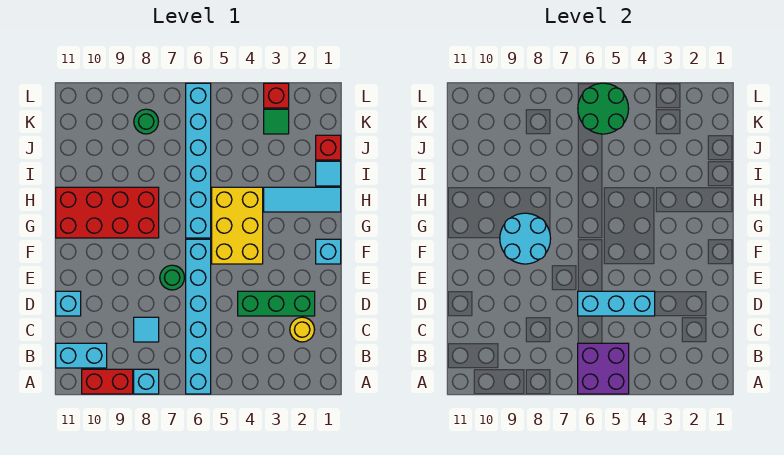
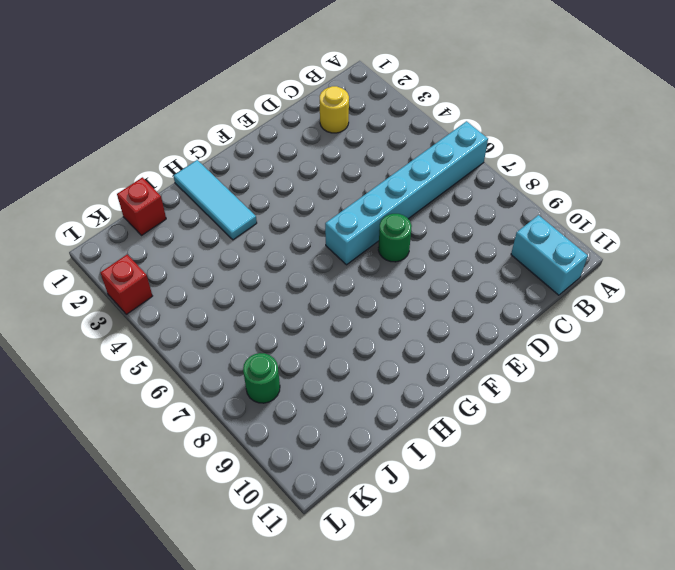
none -> cyan 1x1 brick [134,369,159,394]
none -> red 1x2 brick [82,369,133,394]
none -> cyan 1x1 tile [134,317,159,342]

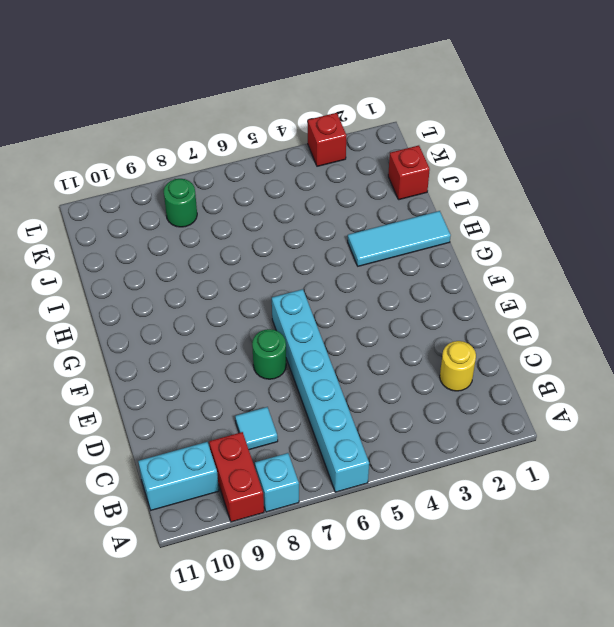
red 1x2 brick [209,432,264,522] -> red 1x2 brick turned to [82,369,133,394]
none -> green 1x3 brick [238,291,315,316]
none -> cyan 1x1 brick [56,291,81,316]
none -> cyan 1x1 brick [316,239,341,264]

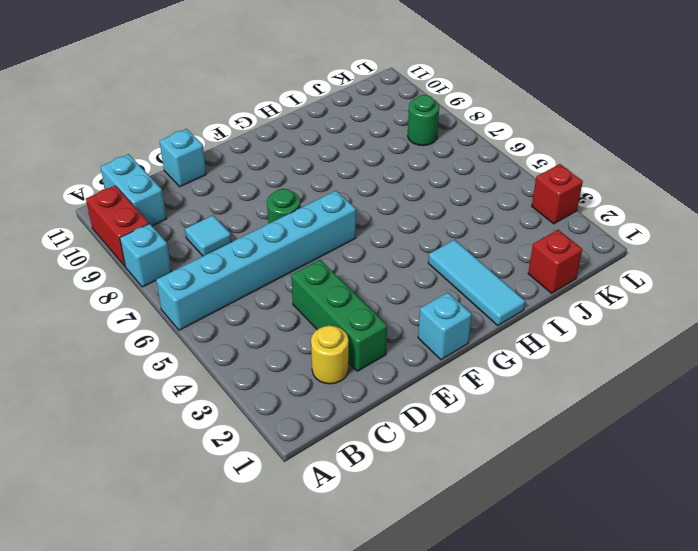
none -> yellow 2x3 brick [212,187,263,264]
none -> cyan 1x6 brick [186,83,211,238]
none -> red 2x4 brick [56,187,159,238]

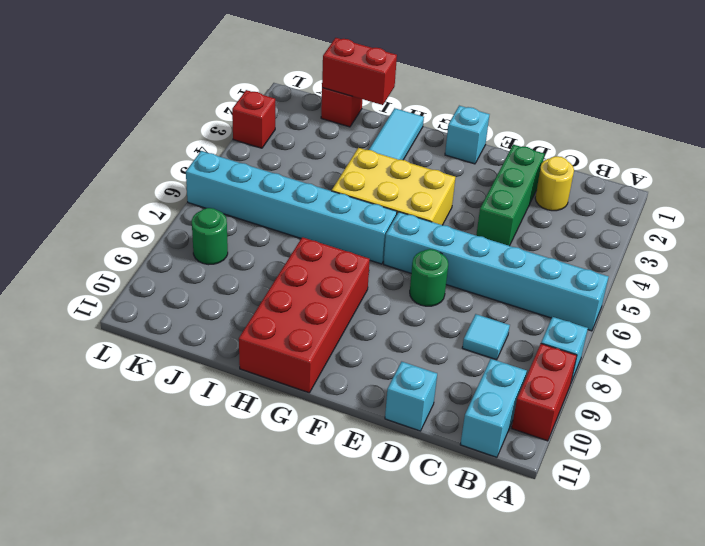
red 1x2 brick [322,38,397,105] -> none
none -> cyan 1x1 tile [316,161,341,186]
none -> green 1x1 tile [264,109,289,134]
none -> purple 2x2 brick [578,343,629,394]

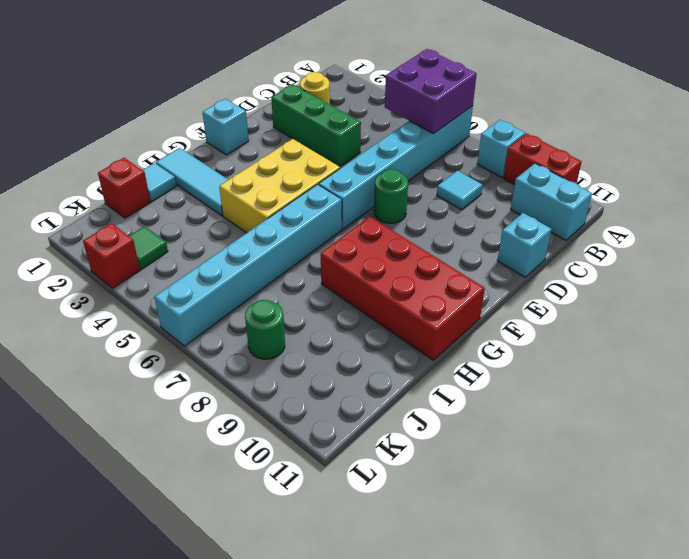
none -> cyan 1x3 brick [578,291,655,316]
none -> cyan 2x2 round brick [500,213,551,264]
none -> green 2x2 round brick [578,83,629,134]

